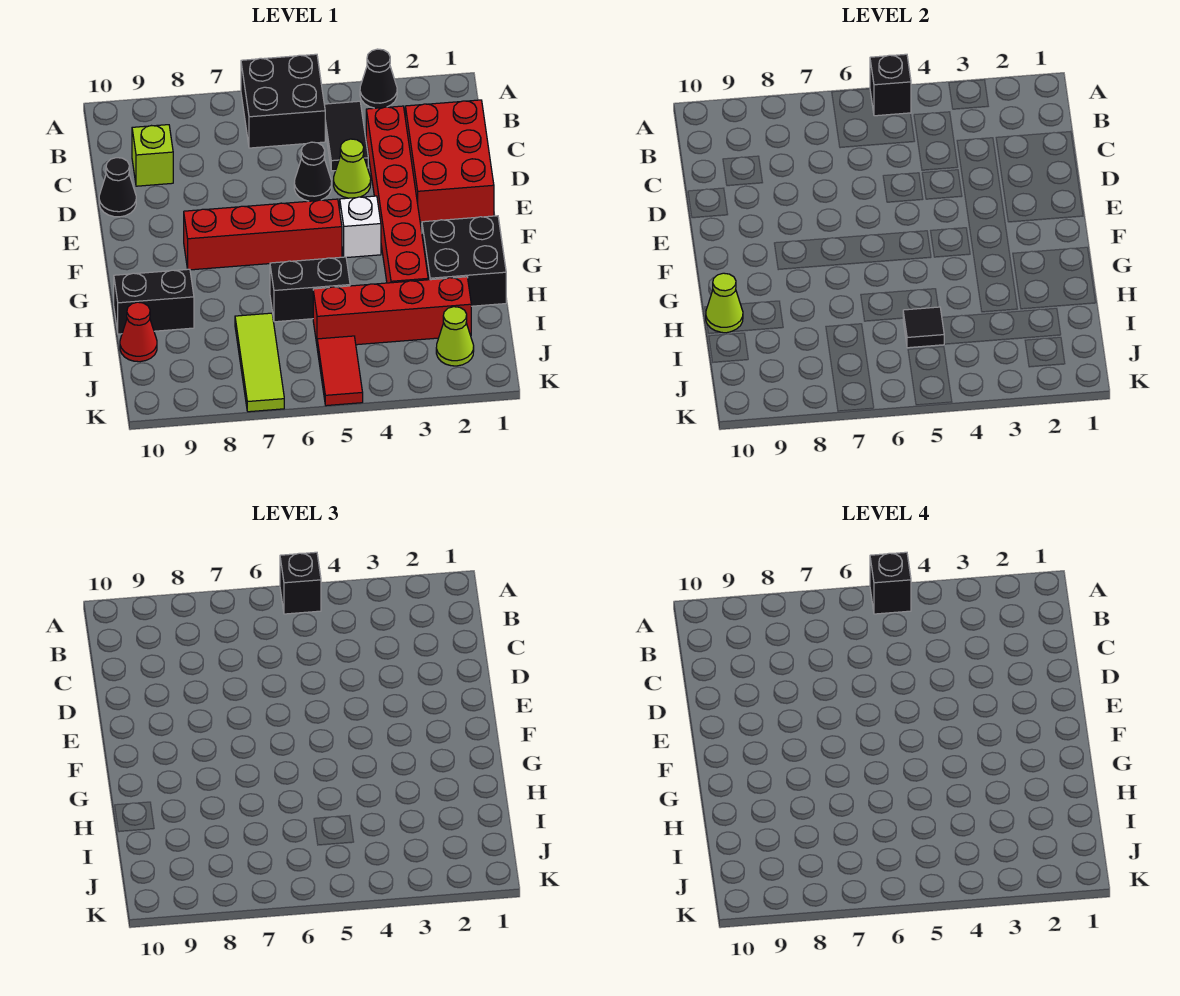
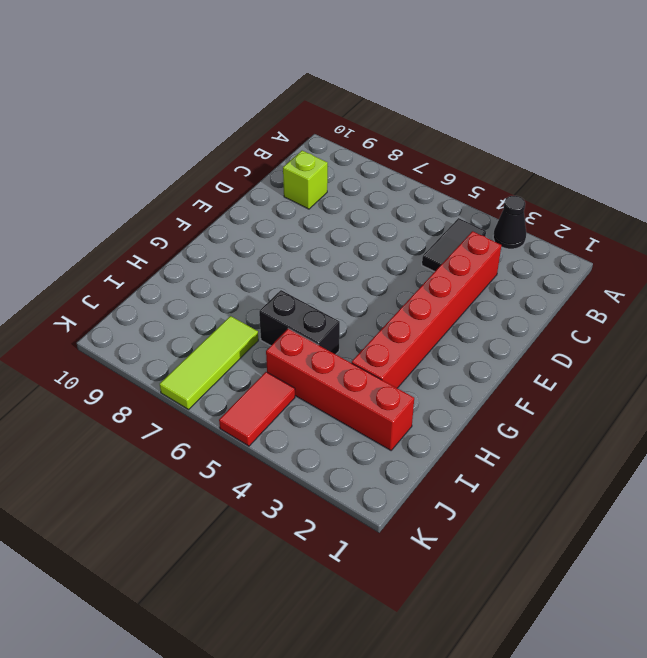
none -> black 2x2 brick [241,54,325,148]
none -> red 2x3 brick [405,100,494,222]
none -> lime 1x1 cone [333,139,371,198]

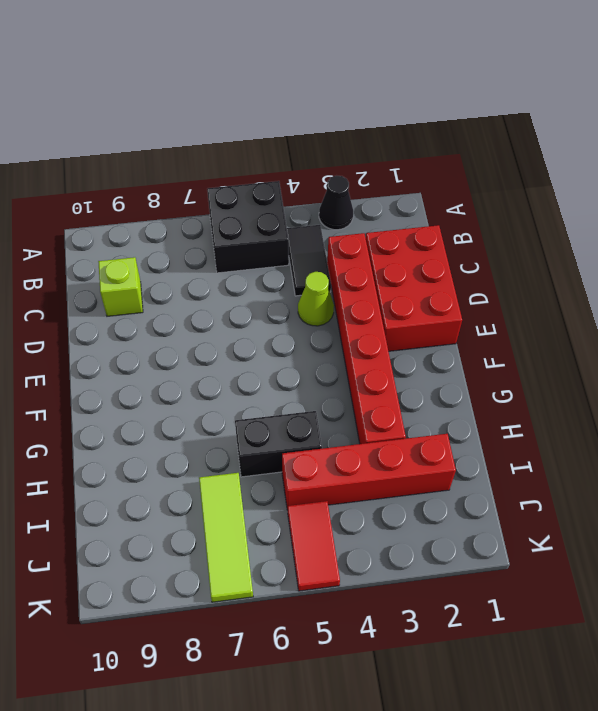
none -> black 1x1 cone [294,142,332,201]
none -> black 1x1 cone [99,158,136,217]
none -> white 1x1 brick [340,196,381,258]

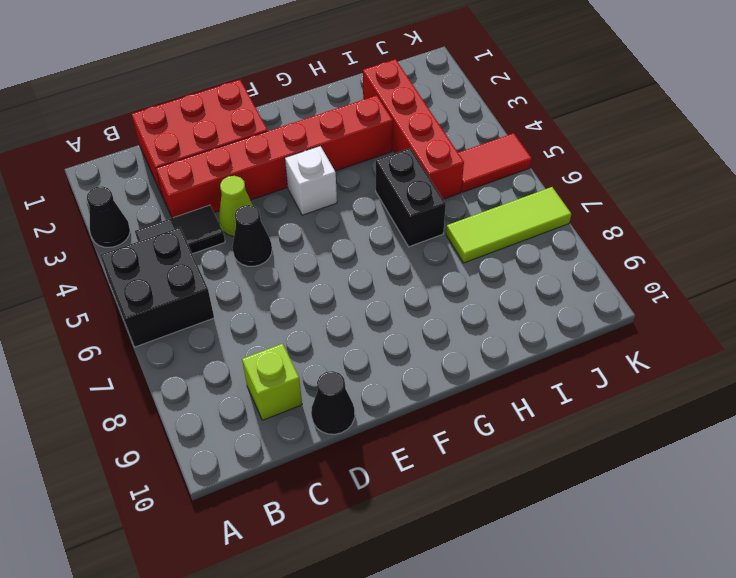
none -> red 1x4 brick [184,199,342,270]
none -> black 2x2 brick [422,216,506,306]
none -> black 1x2 brick [114,269,194,334]

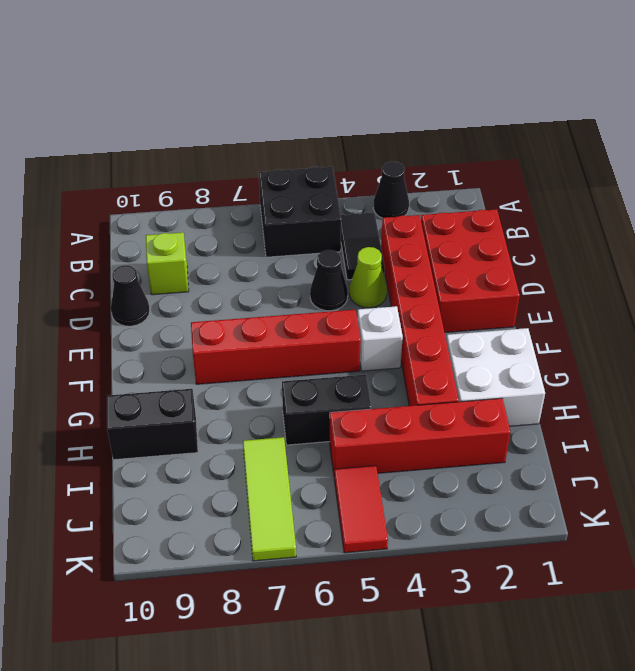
white 2x2 brick [446,328,545,426] -> black 2x2 brick [422,216,506,306]
none -> red 1x1 cone [120,302,157,362]
none -> lime 1x1 cone [436,307,474,366]
none -> black 1x1 brick [870,54,911,116]

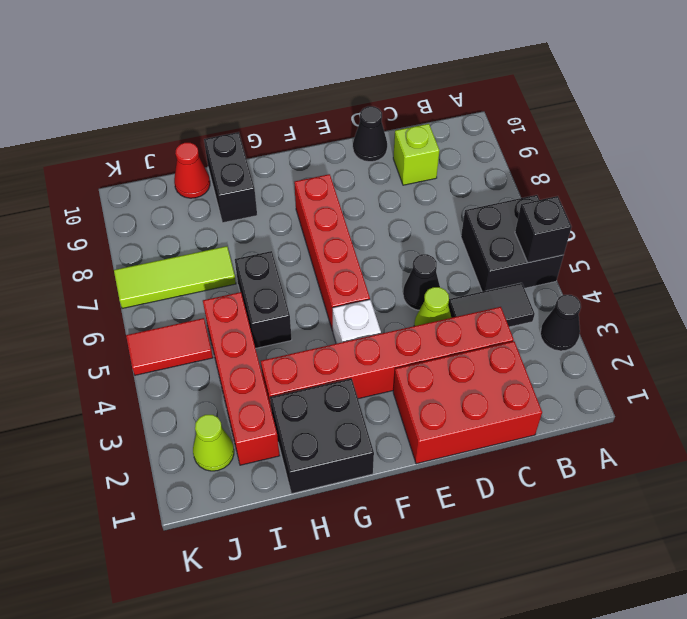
none -> lime 1x1 cone [706,273,743,333]
none -> black 1x1 tile [903,307,944,348]
none -> black 1x1 brick [280,552,321,614]

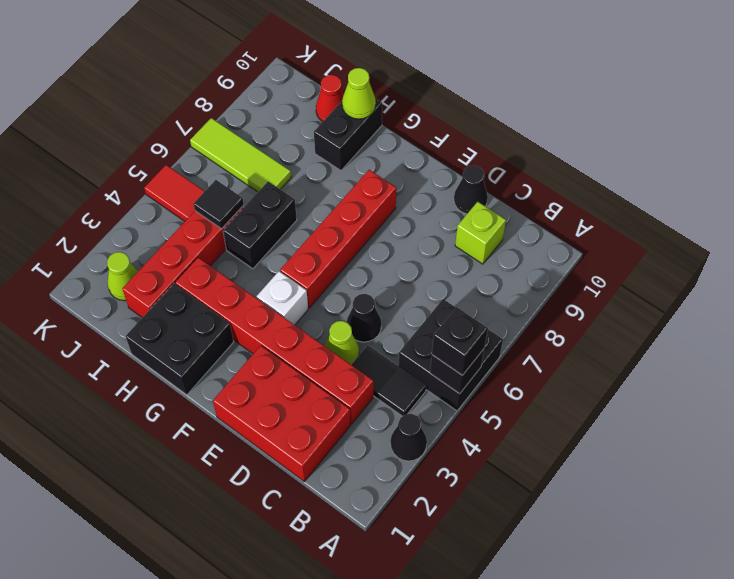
none -> black 1x1 brick [870,552,911,614]

